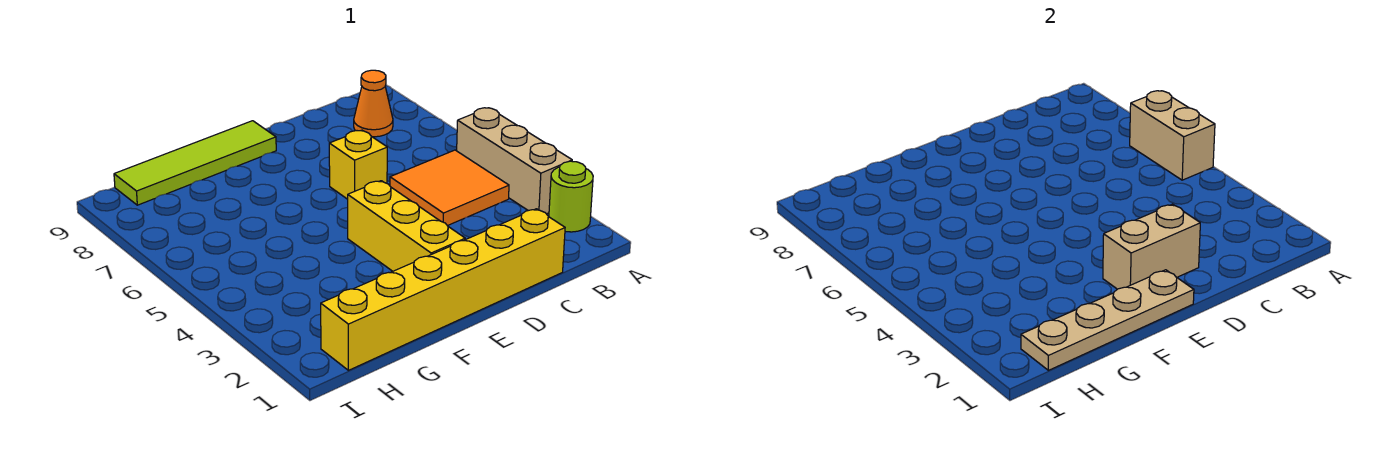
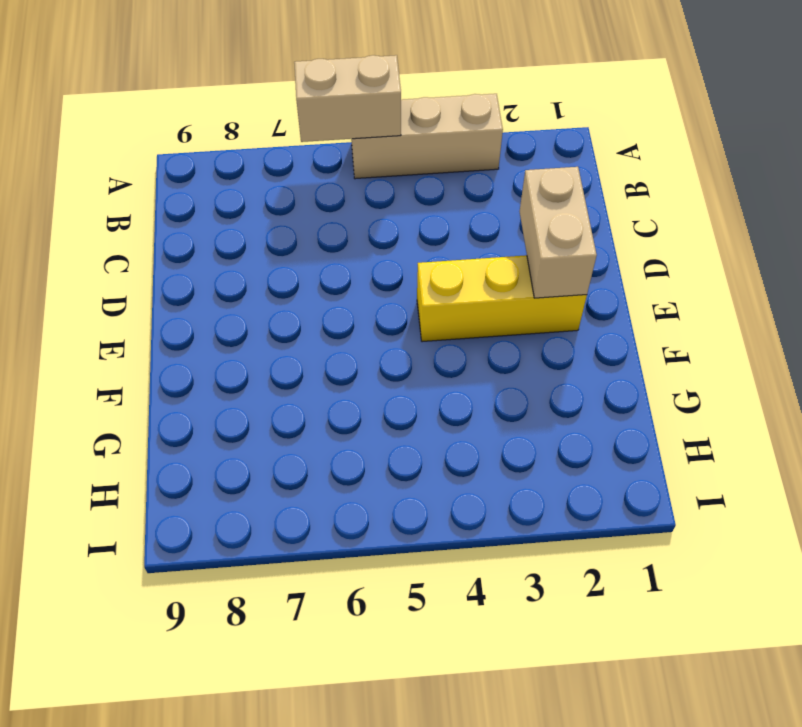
none -> lime 1x1 round brick [549,161,593,232]
none -> orange 2x2 tile [390,150,509,226]

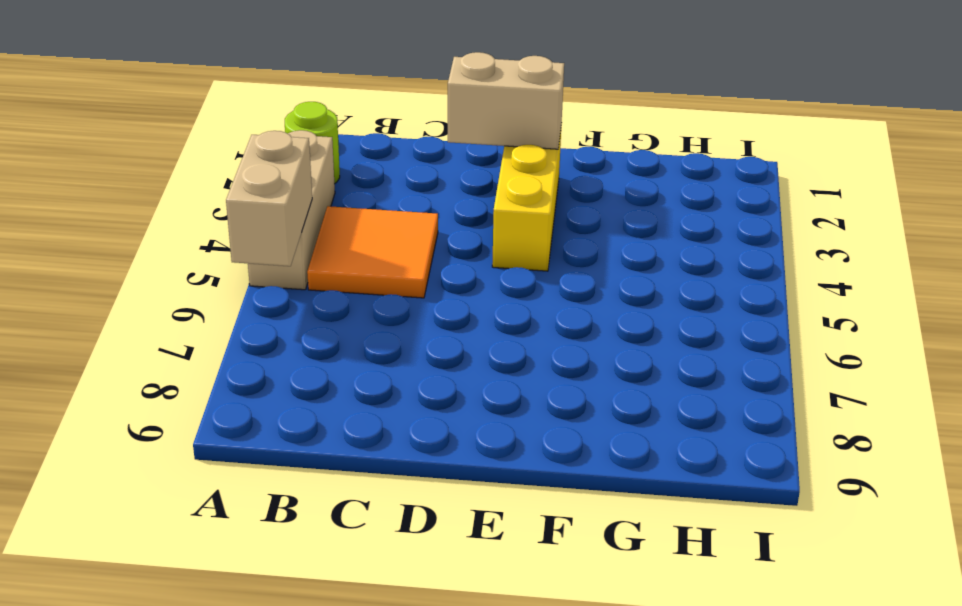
none -> orange 1x1 cone [354,70,393,137]
none -> yellow 1x6 brick [321,209,565,370]

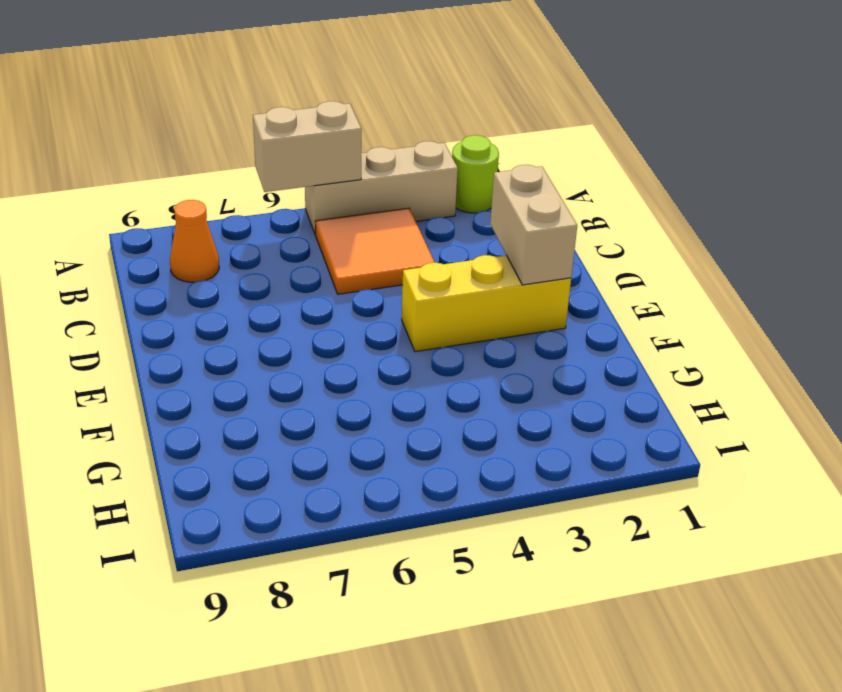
none -> yellow 1x6 brick [321,209,565,370]
none -> yellow 1x1 brick [329,130,387,199]

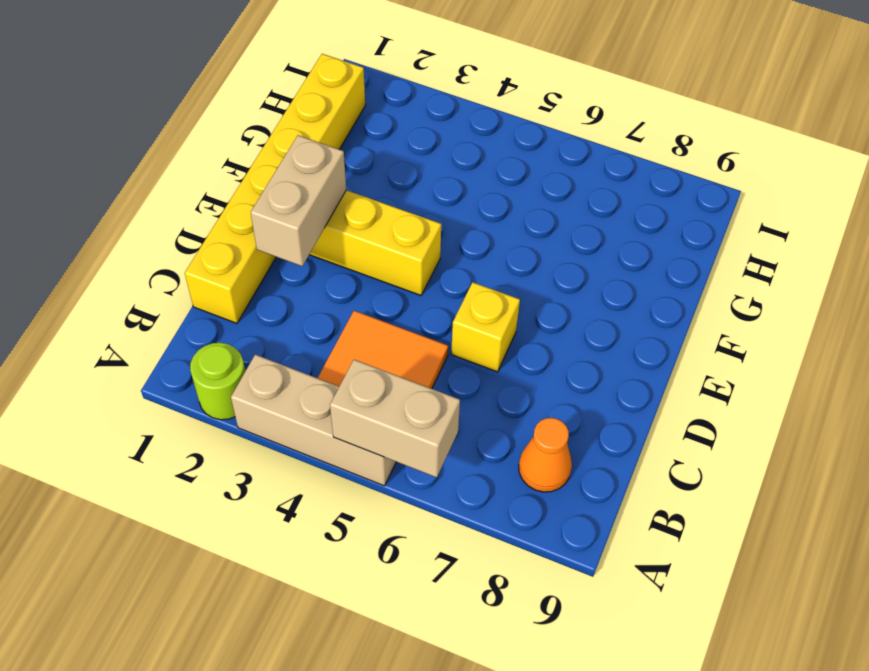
none -> lime 1x4 tile [114,121,276,205]
none -> tan 1x4 plate [1021,270,1194,370]

